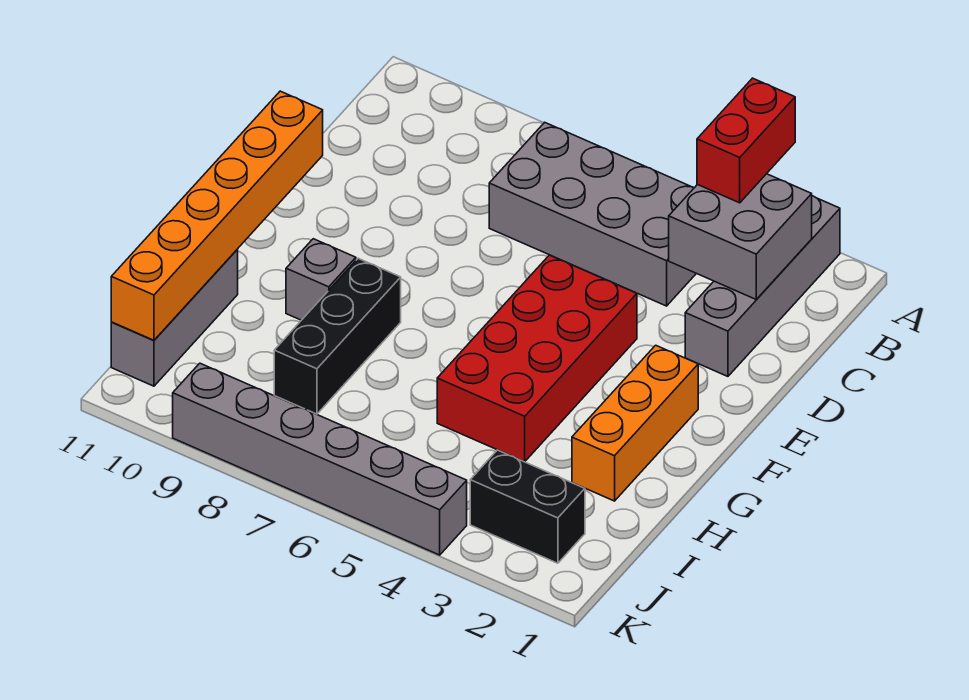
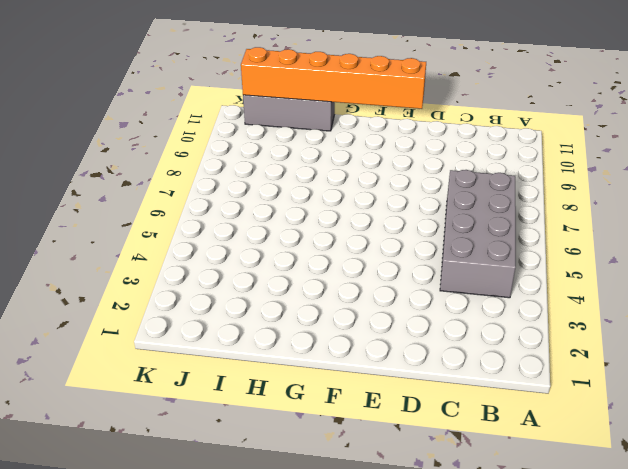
none -> grey 1x4 brick [685,196,840,376]
none -> red 2x4 brick [437,255,637,462]
none -> orange 1x3 brick [572,345,698,501]

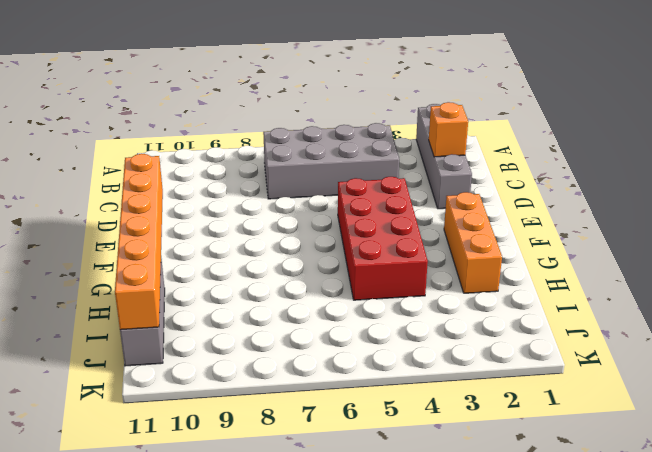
orange 1x1 brick [429,102,468,157] -> grey 2x2 brick [669,174,812,300]
none -> black 1x3 brick [274,258,401,414]
none -> grey 1x1 brick [286,239,356,320]
none -> black 1x2 brick [470,450,585,563]

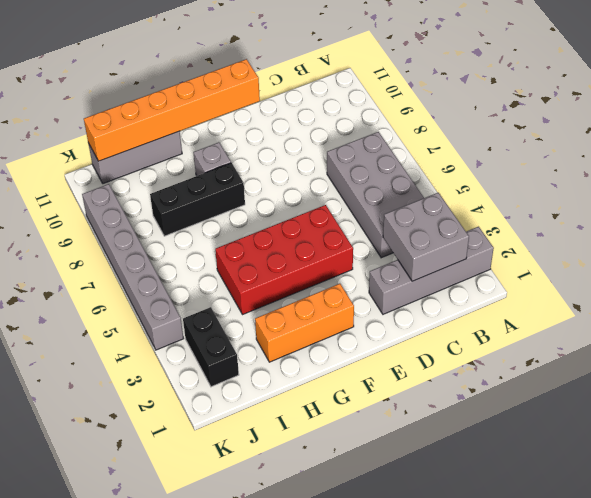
none -> red 1x2 brick [697,78,795,203]

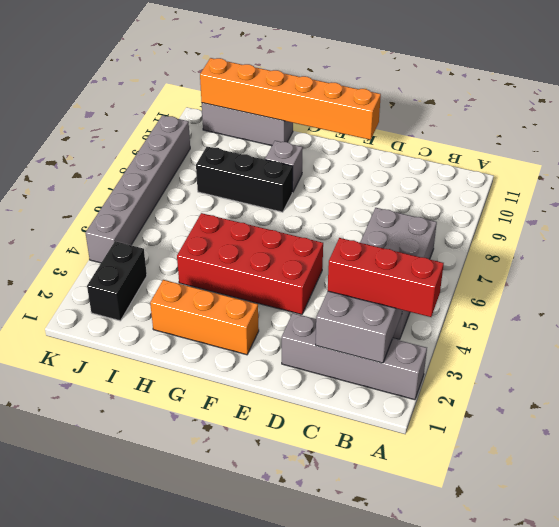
red 1x3 brick [328,238,444,317] -> red 1x2 brick [697,78,795,203]

